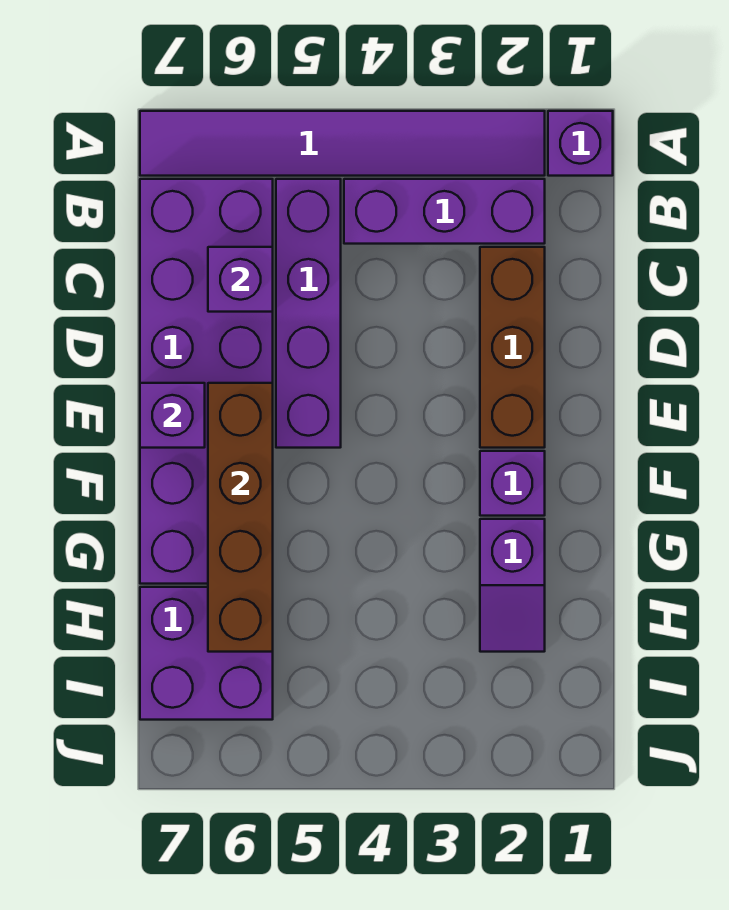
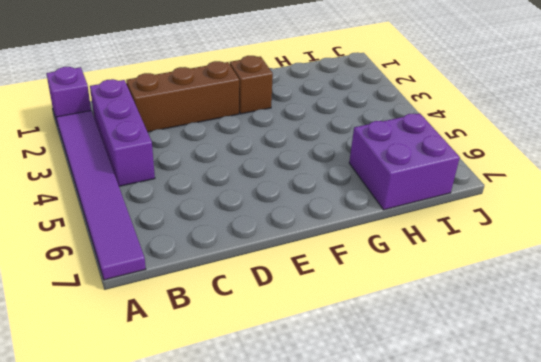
brown 1x1 brick [230,56,273,114] -> purple 1x1 brick [480,451,545,516]
none -> purple 1x4 brick [276,179,341,448]
none -> purple 2x6 brick [140,179,273,584]
none -> purple 1x2 slope [480,519,545,652]

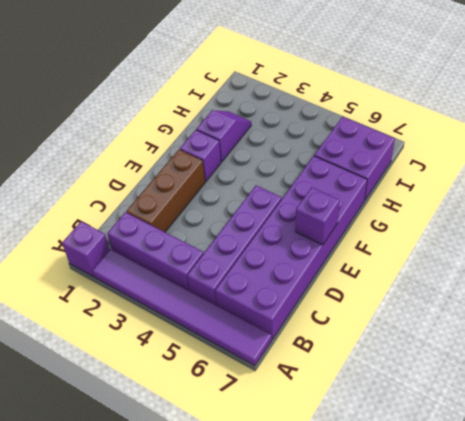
none -> purple 1x1 brick [208,247,273,312]
none -> brown 1x4 brick [208,383,273,652]

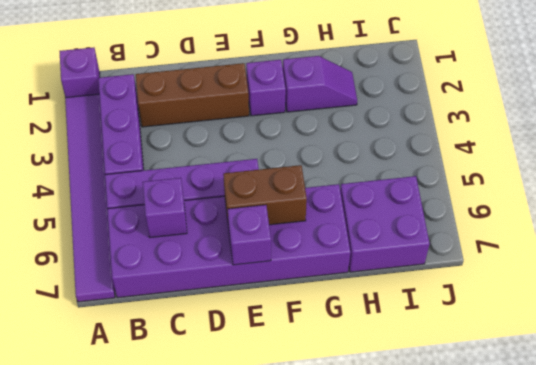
brown 1x2 brick [223,165,307,228] -> brown 1x4 brick [208,383,273,652]

